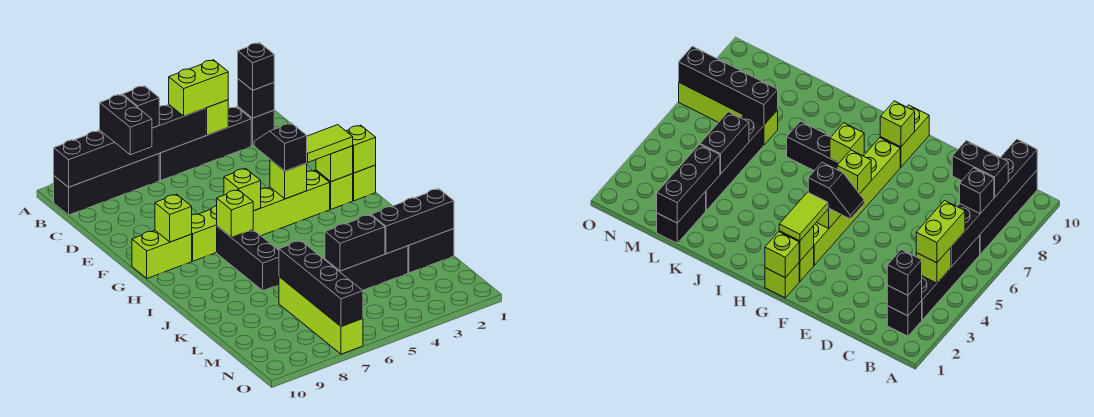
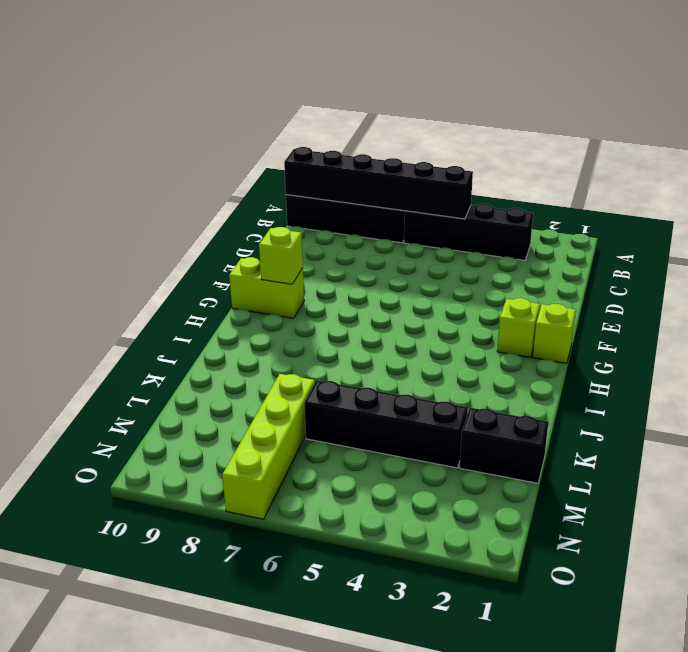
none -> black 1x1 brick [238,107,274,146]
none -> lime 1x6 brick [192,170,330,261]
none -> black 1x3 brick [217,226,279,291]

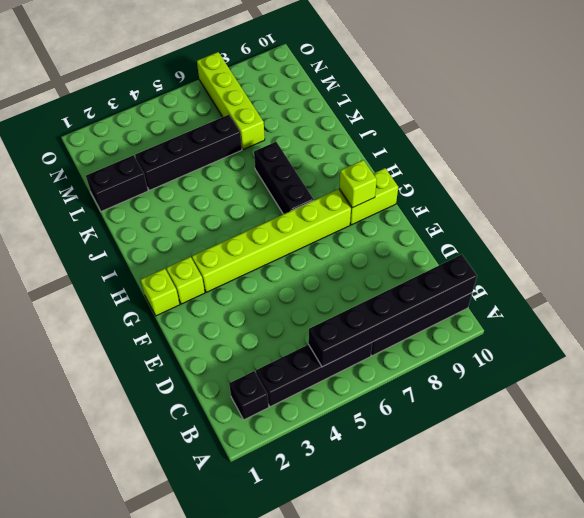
none -> black 1x1 brick [238,79,274,118]
none -> lime 1x1 brick [205,100,228,135]
none -> lime 1x1 brick [346,125,376,173]

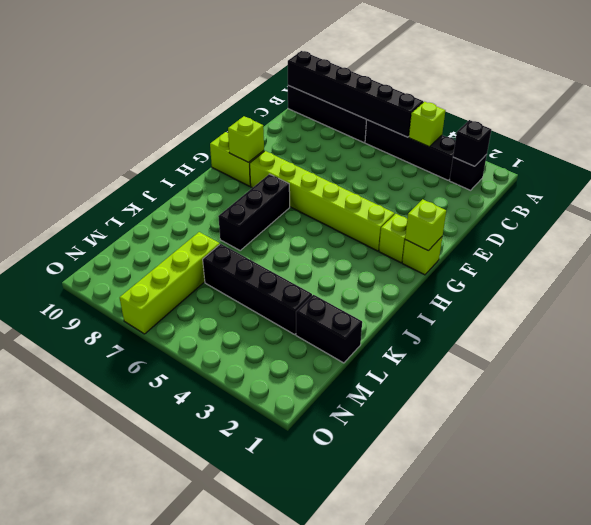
none -> lime 1x1 brick [316,146,353,182]
none -> lime 1x1 brick [270,160,307,199]
none -> lime 1x1 brick [224,169,261,211]

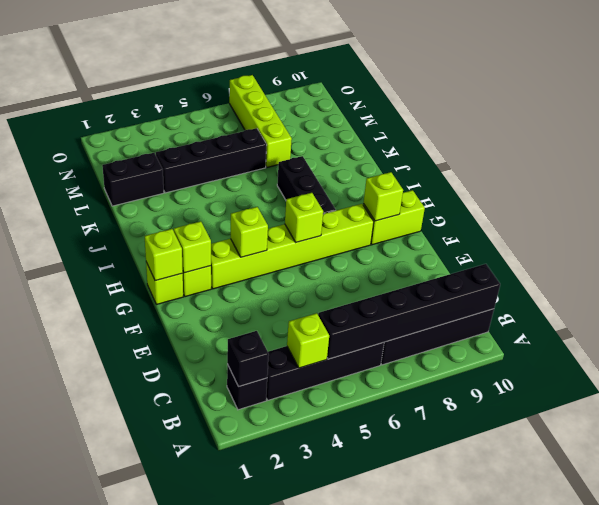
none -> lime 1x1 brick [217,190,253,237]
none -> black 1x3 brick [371,189,454,254]
none -> black 1x2 brick [325,215,385,271]

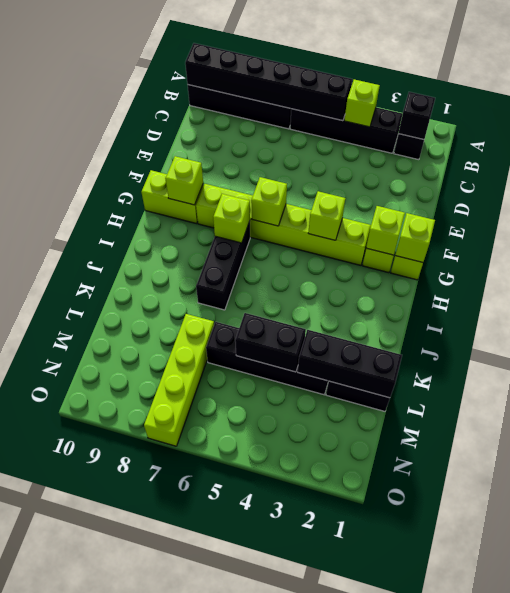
none -> black 1x4 brick [279,241,363,326]
none -> black 1x1 brick [238,43,274,90]
none -> lime 1x2 brick [169,60,228,116]

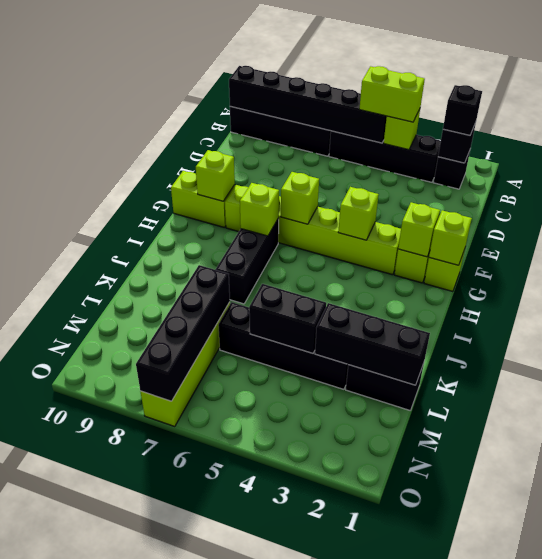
none -> black 1x1 brick [123,86,159,128]
none -> black 1x2 brick [100,95,152,155]
none -> black 1x2 slope [254,123,307,171]

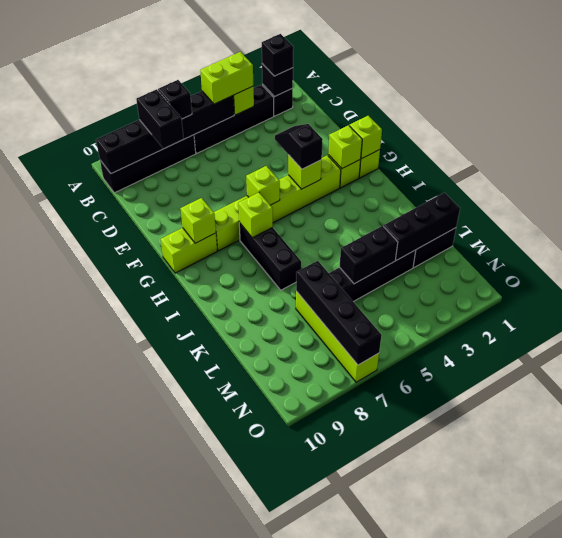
none -> lime 1x2 tile [307,125,353,162]

